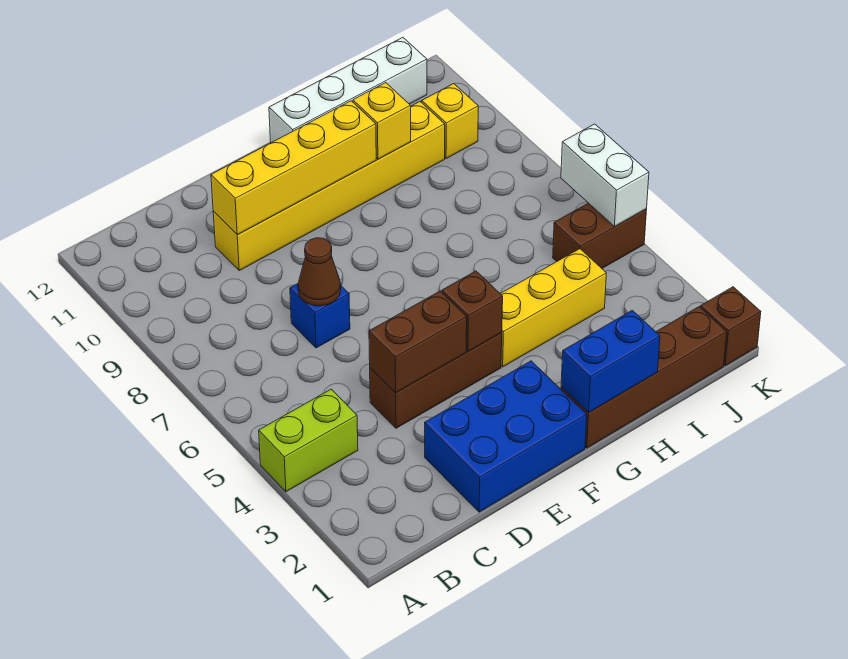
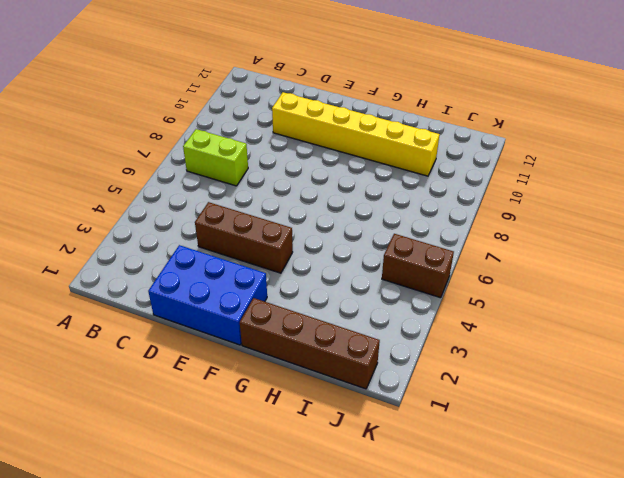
lime 1x2 brick [183,129,248,186] -> lime 1x2 brick moved to [259,389,358,492]
none -> blue 1x1 brick [290,284,350,348]
none -> yellow 1x3 brick [500,249,606,367]
none -> white 1x4 brick [269,37,427,143]

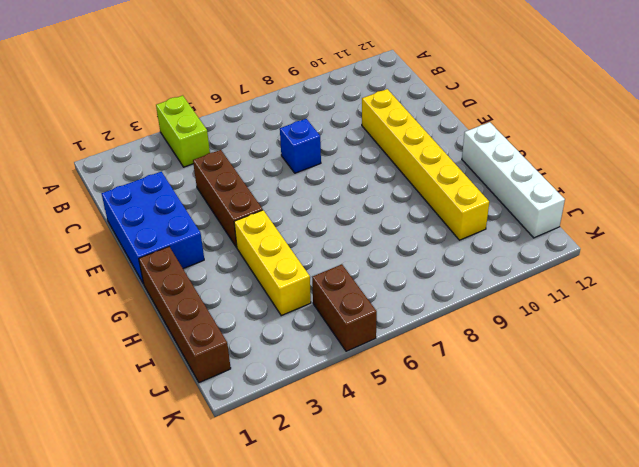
none -> yellow 1x1 brick [422,84,478,159]
none -> brown 1x1 brick [701,287,761,366]
none -> brown 1x2 brick [369,291,467,393]

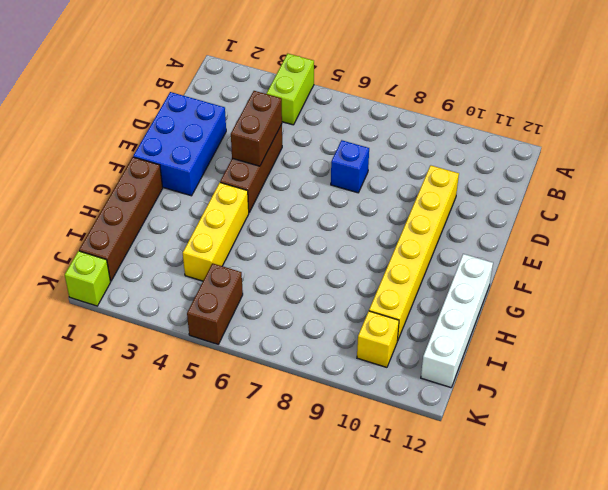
lime 1x1 brick [65,251,111,306] -> brown 1x1 brick [701,287,761,366]
none -> brown 1x1 cone [298,238,341,306]
none -> yellow 1x4 brick [211,101,376,235]
none -> brown 1x1 brick [442,271,503,351]

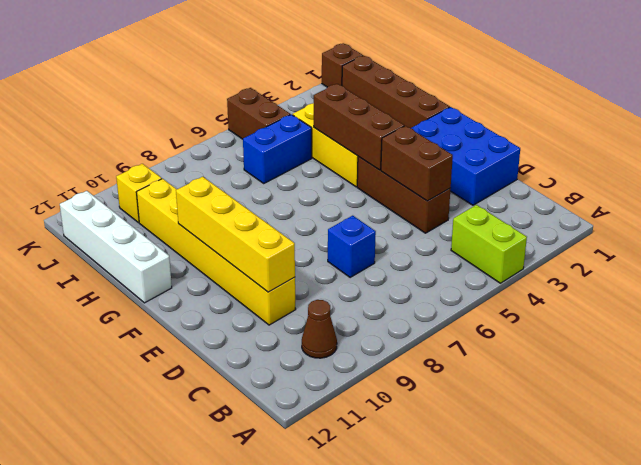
brown 1x1 cone [302,300,337,358] -> brown 1x1 cone moved to [298,238,341,306]
brown 1x3 brick [313,84,404,170] -> brown 1x1 brick [442,271,503,351]
blue 1x2 brick [243,114,312,183] -> blue 1x2 brick turned to [561,310,660,413]
none -> yellow 1x1 brick [353,83,411,159]
none -> white 1x2 brick [561,124,649,226]

